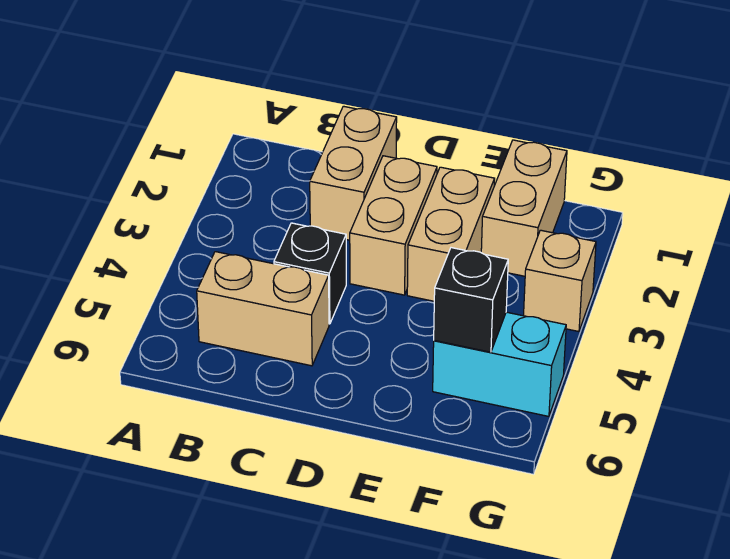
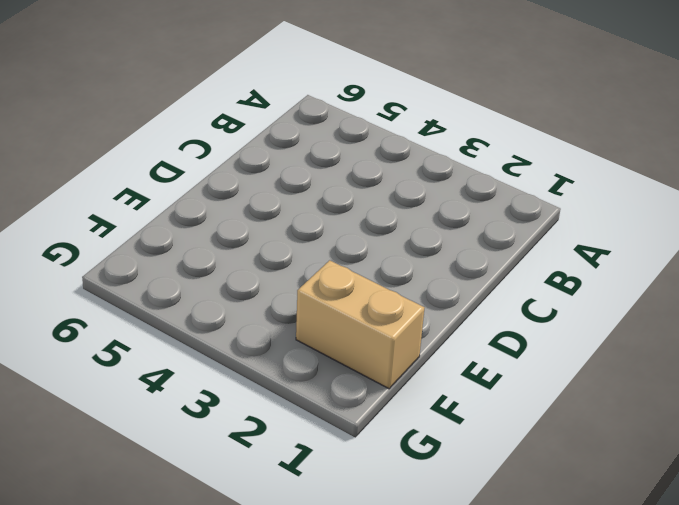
none -> tan 1x2 brick [197,252,329,366]
none -> tan 1x2 brick [310,106,397,240]

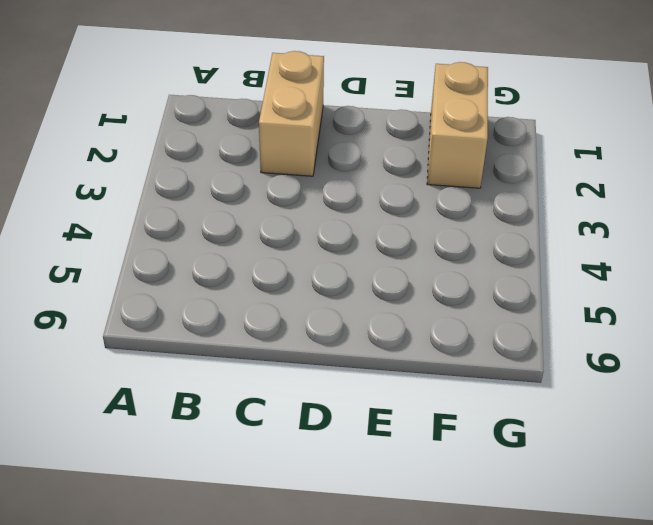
none -> tan 1x2 brick [197,252,329,366]
none -> black 1x1 brick [274,223,346,324]

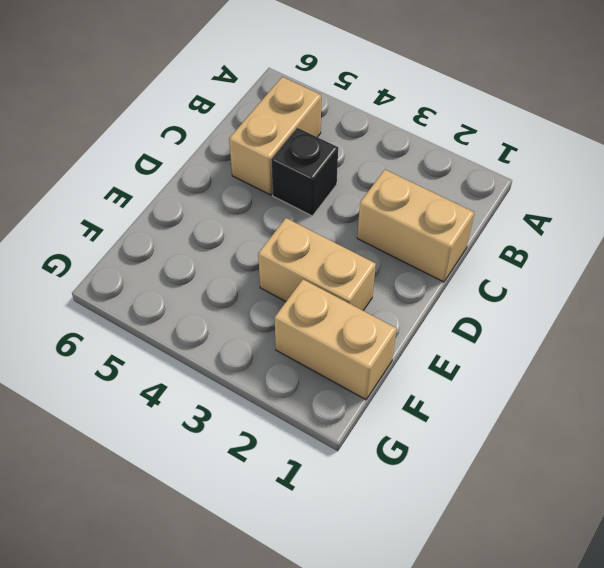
none -> tan 1x2 brick [350,156,437,295]
none -> cyan 1x2 brick [433,312,566,416]

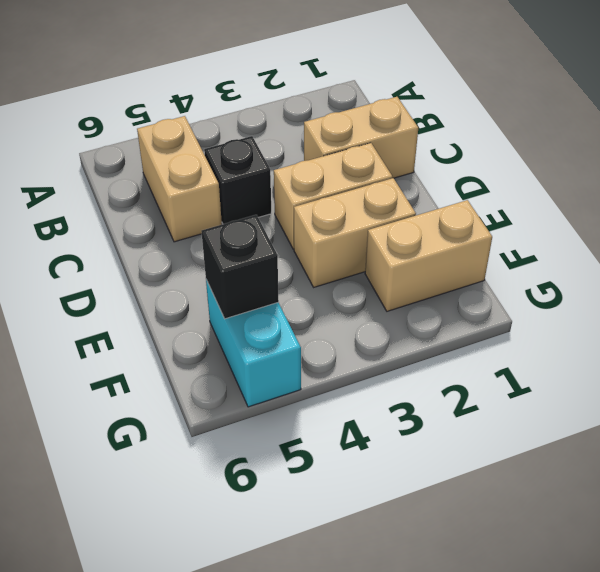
none -> tan 1x1 brick [524,230,596,332]

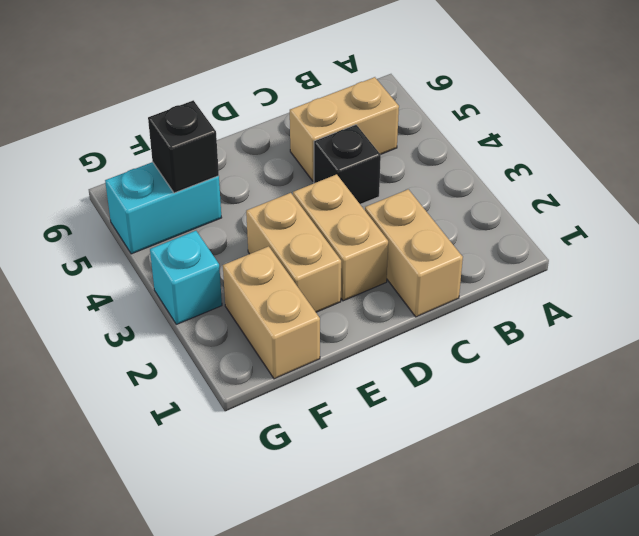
cyan 1x1 brick [150,231,222,324] -> tan 1x1 brick [524,230,596,332]

